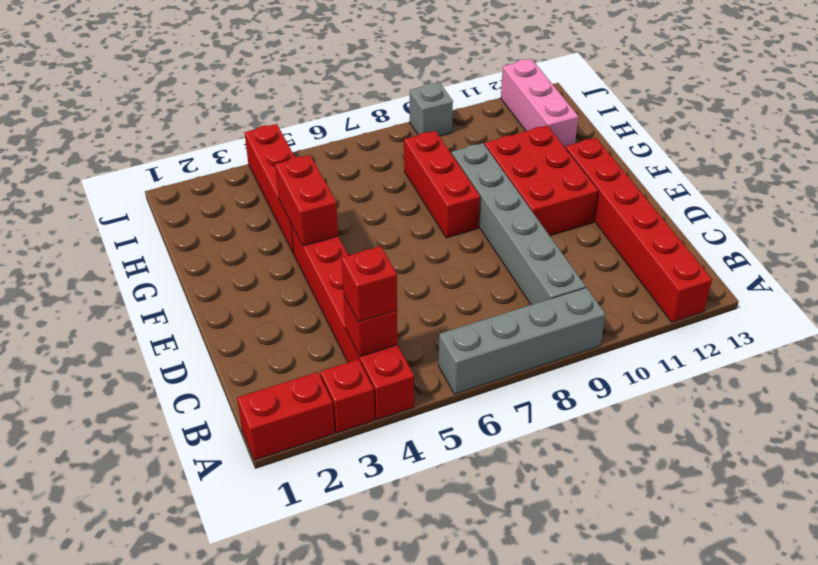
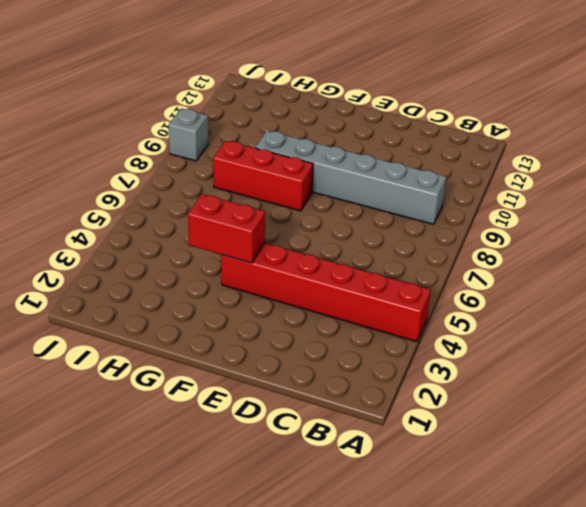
none -> red 1x2 brick [237,372,335,460]
none -> red 1x1 brick [320,359,375,433]
none -> grey 1x4 brick [438,287,605,394]

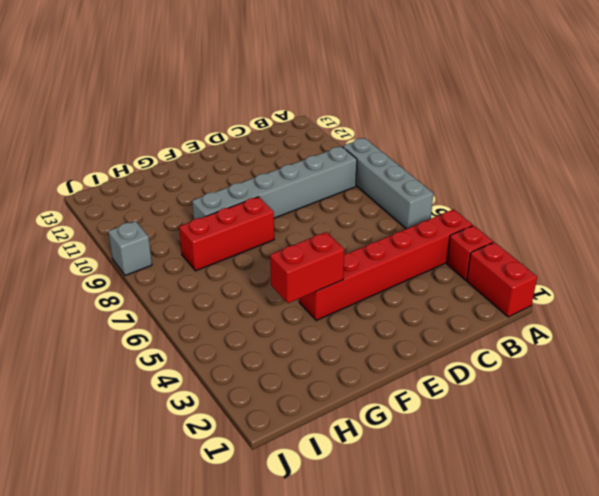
none -> red 1x6 brick [566,138,712,322]
none -> red 2x3 brick [485,126,598,236]
none -> red 1x4 brick [244,124,295,254]

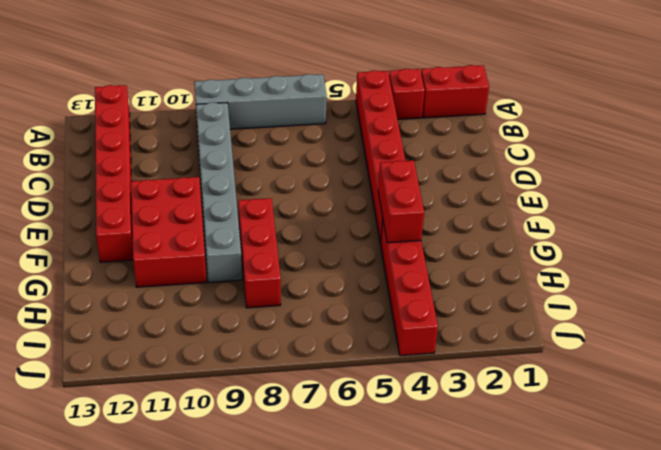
none -> pink 1x3 brick [501,59,578,148]
none -> grey 1x1 brick [410,82,453,136]
none -> red 1x1 brick [344,296,398,356]

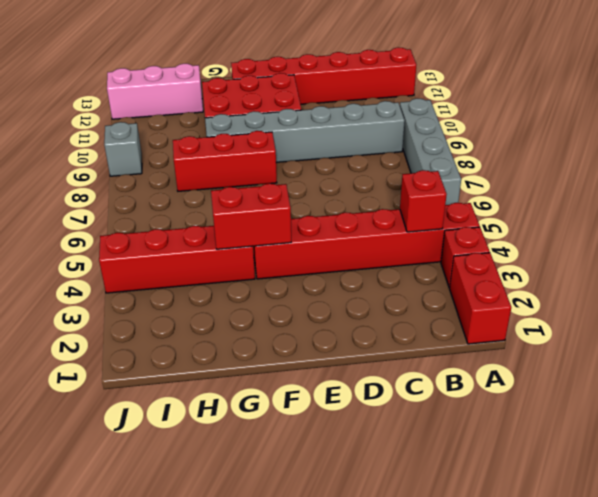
none -> red 1x1 brick [342,246,397,322]

